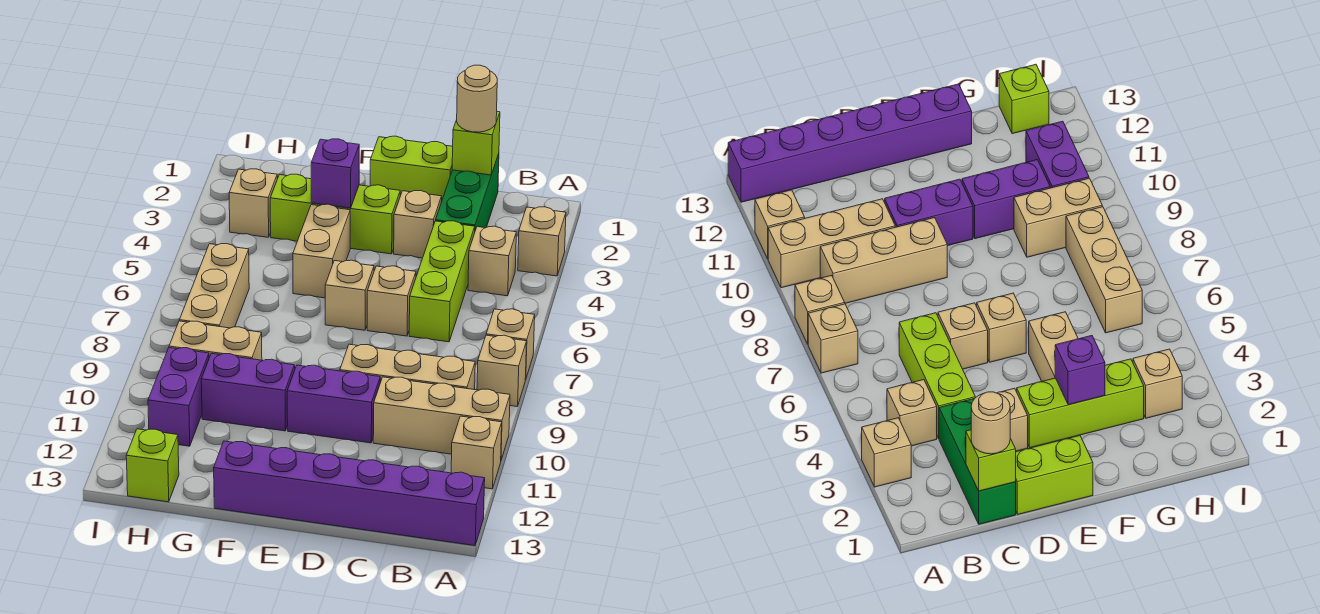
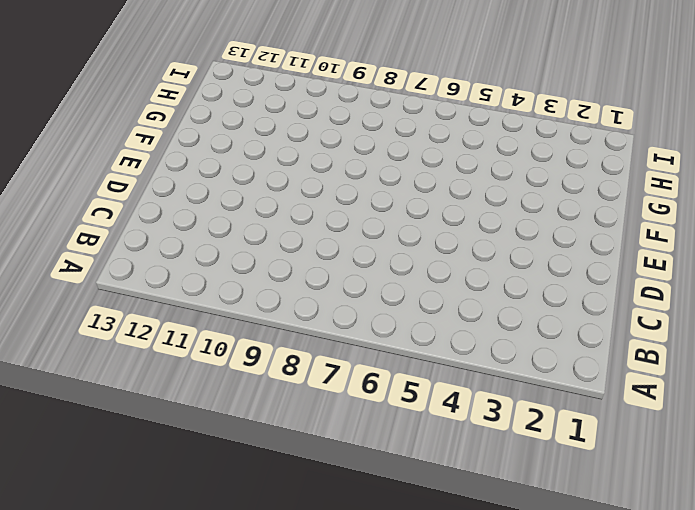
none -> tan 1x1 brick [518,207,566,276]
none -> tan 1x1 brick [486,309,535,380]
none -> tan 1x1 brick [477,335,527,406]

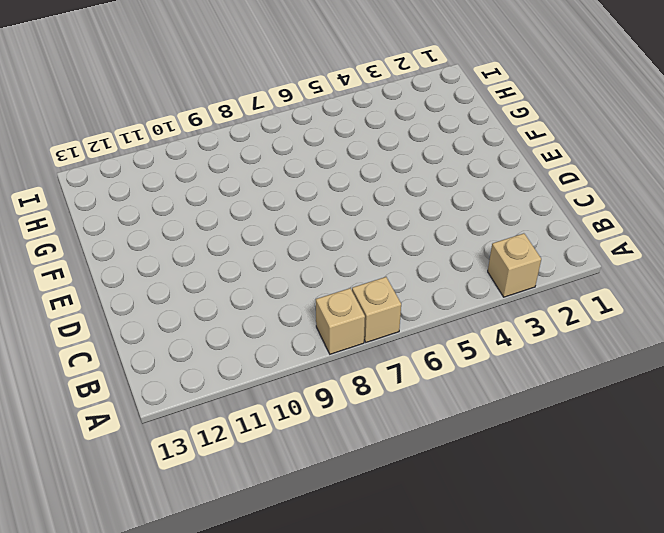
none -> tan 1x3 brick [373,377,510,460]
none -> tan 1x1 brick [451,416,502,489]
none -> purple 1x6 brick [214,441,485,546]

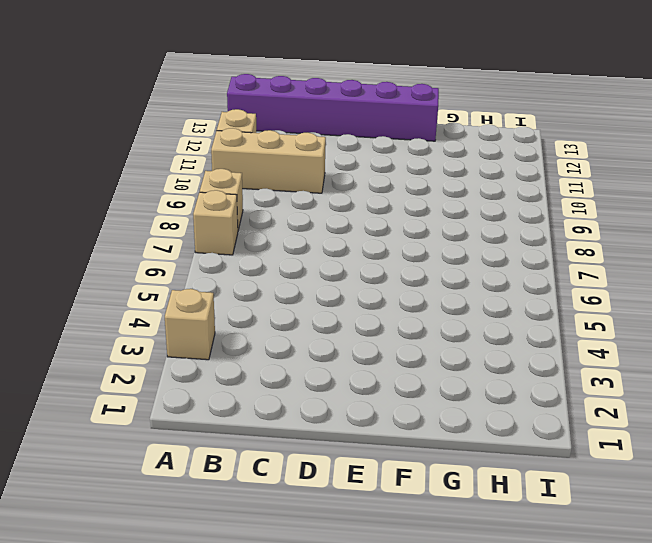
none -> tan 1x1 brick [468,226,516,296]
none -> tan 1x3 brick [340,344,475,390]
none -> green 1x3 brick [436,154,499,230]

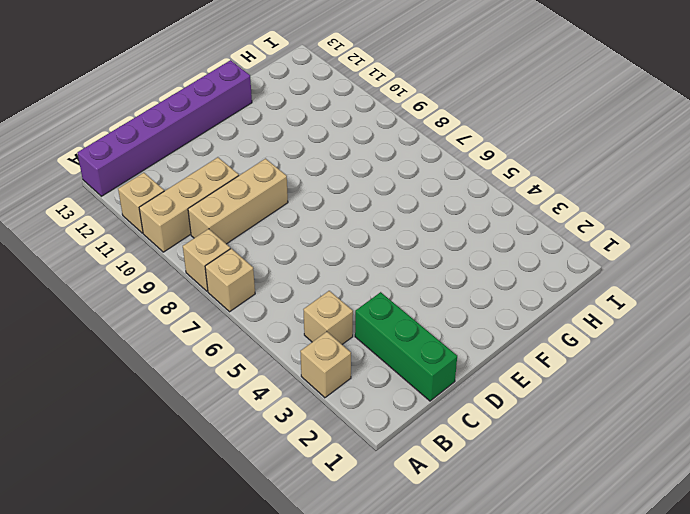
none -> lime 1x3 brick [409,221,475,342]
none -> lime 1x2 brick [370,136,453,202]
none -> tan 1x1 brick [394,191,442,258]

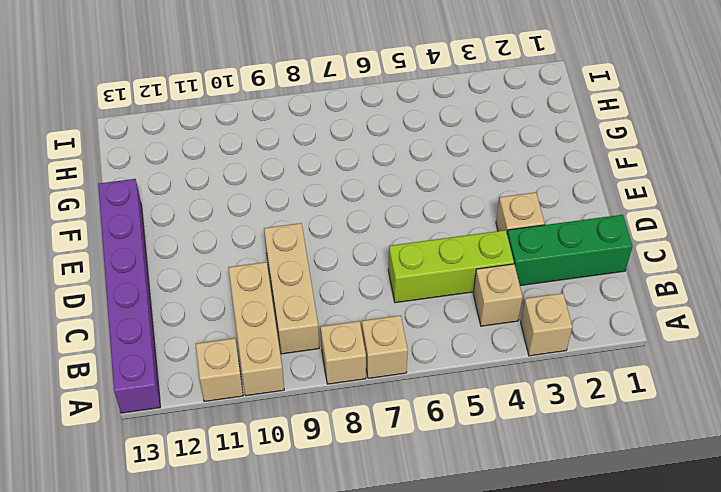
none -> lime 1x2 brick [370,136,453,202]
none -> tan 1x1 brick [367,266,416,336]
none -> purple 1x2 brick [287,365,380,443]

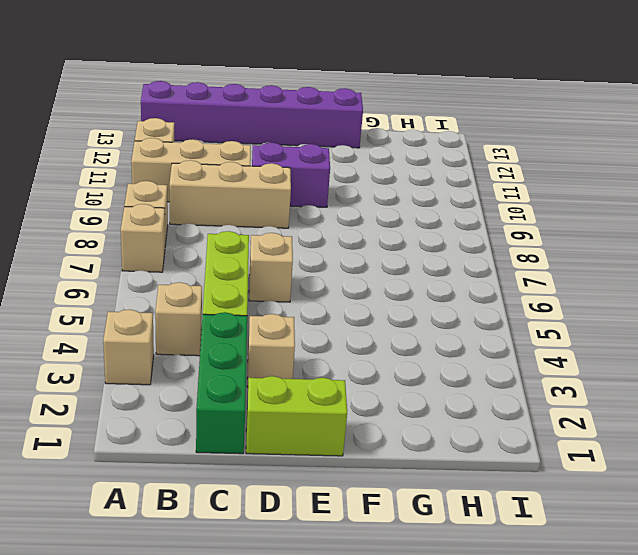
none -> lime 1x3 brick [270,174,400,254]
none -> tan 1x1 brick [325,260,374,330]
none -> tan 1x2 brick [293,204,350,298]

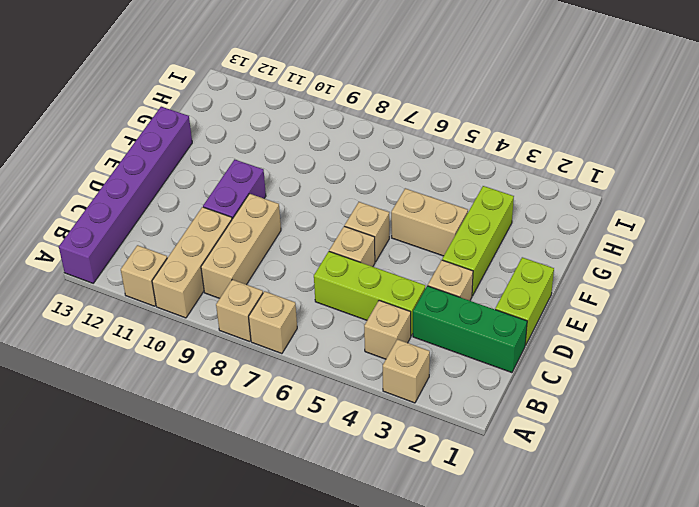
none -> purple 1x2 brick [201,353,295,431]
none -> tan 1x2 brick [169,321,262,360]
none -> tan 1x1 brick [229,169,277,237]

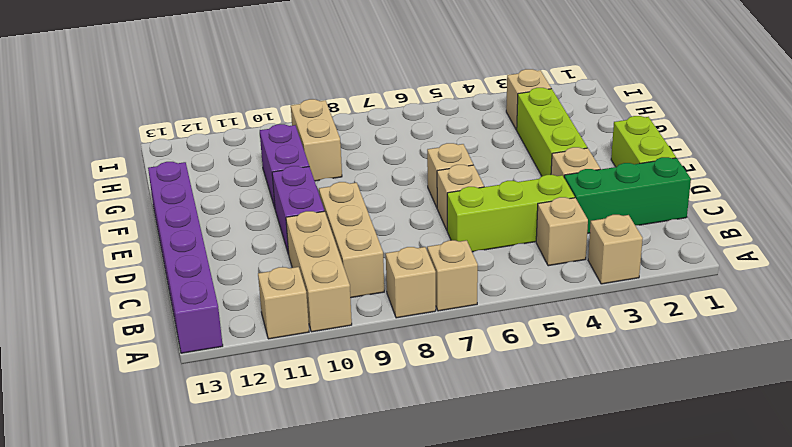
none -> tan 1x2 brick [293,204,350,298]
none -> tan 1x3 brick [179,244,249,328]
none -> purple 1x2 brick [148,348,209,446]

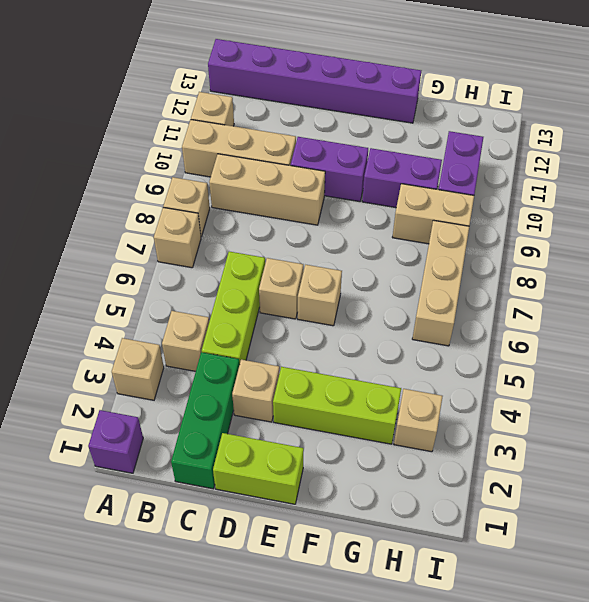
purple 1x1 brick [88,410,143,473] -> purple 1x1 brick moved to [311,139,359,208]
none -> tan 1x2 brick [293,204,350,298]
none -> lime 1x1 brick [126,429,179,502]
none -> lime 1x1 brick [452,112,500,175]

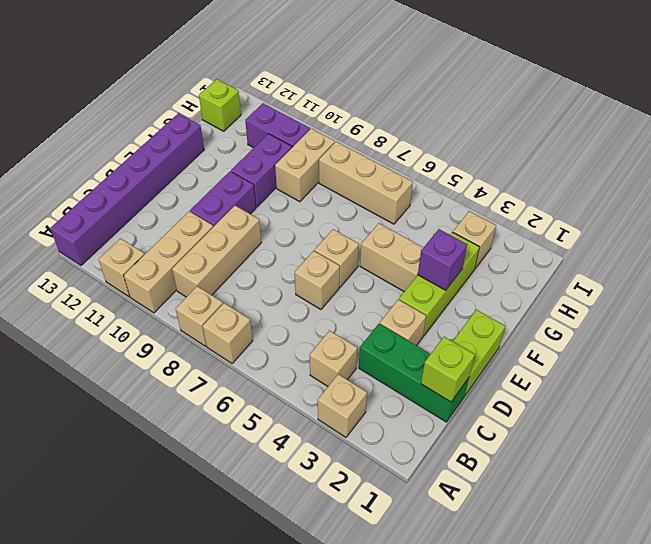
none -> lime 1x3 brick [409,221,475,342]
none -> tan 1x1 round brick [457,65,497,132]

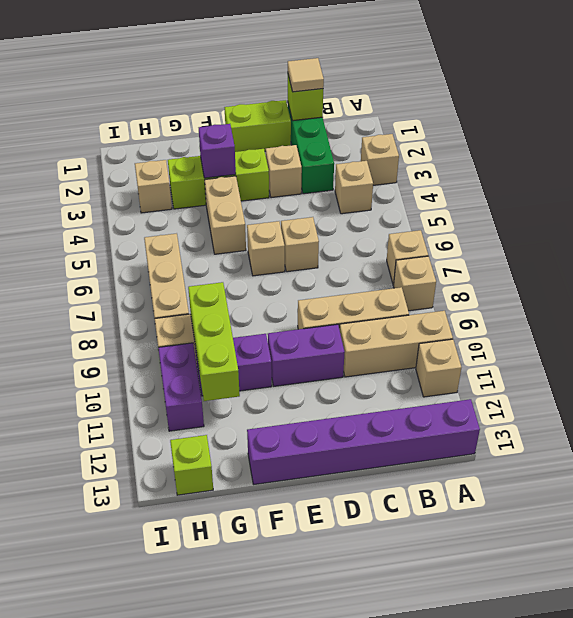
tan 1x1 tile [288,58,324,92] -> tan 1x1 round brick [457,65,497,132]
lime 1x3 brick [188,282,240,401] -> lime 1x3 brick moved to [409,221,475,342]

